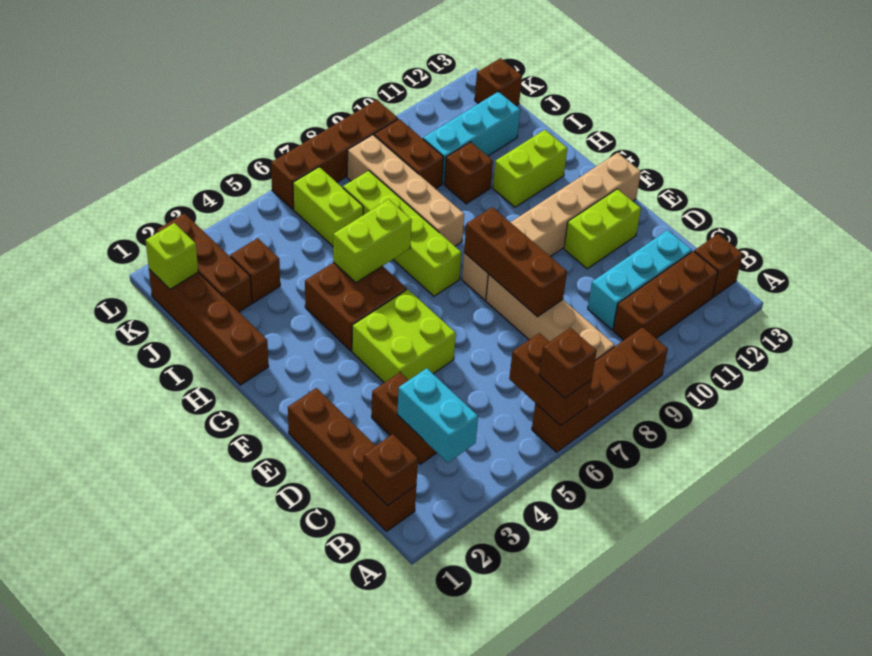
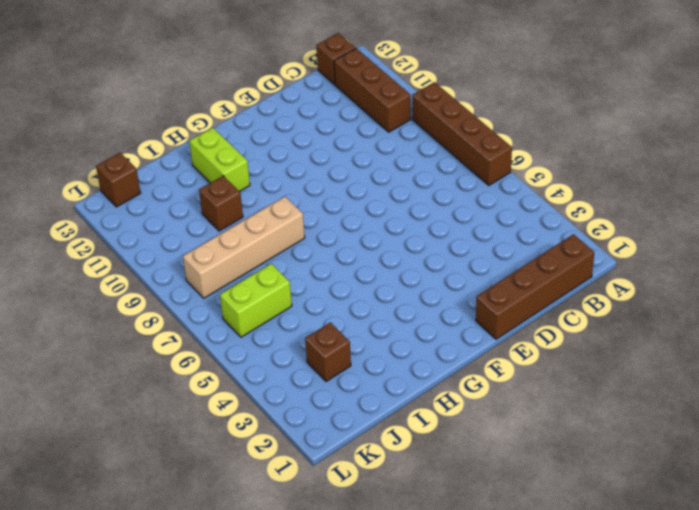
none -> tan 1x4 brick [486,274,615,360]
none -> brown 1x2 brick [372,373,437,464]
none -> cyan 1x3 brick [588,230,692,329]
none -> lime 2x2 brick [352,289,456,383]

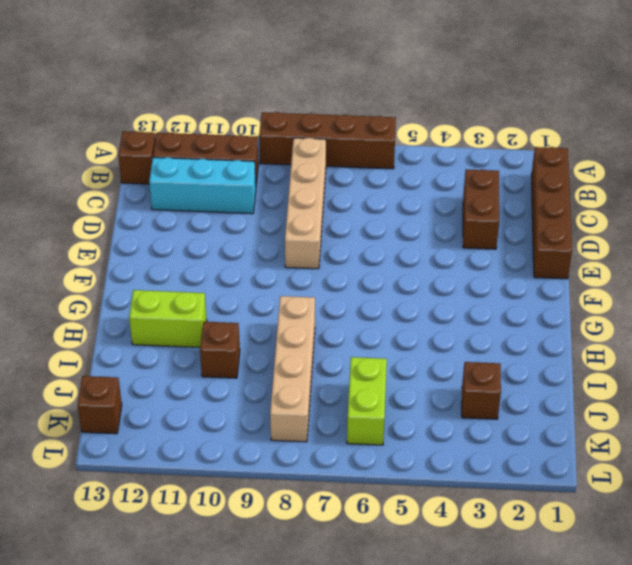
none -> lime 2x2 brick [352,289,456,383]
none -> lime 1x2 brick [564,189,641,269]
none -> tan 1x6 brick [462,153,641,300]
none -> brown 2x2 brick [305,262,407,351]

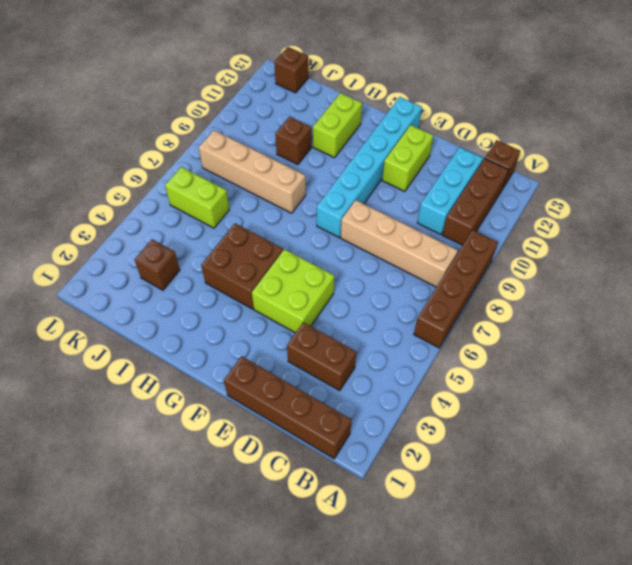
cyan 1x6 brick [317,97,422,237] -> tan 1x6 brick [462,153,641,300]
none -> lime 1x4 brick [343,171,462,296]
none -> brown 1x4 brick [149,269,269,385]
none -> brown 1x3 brick [157,213,252,312]
none -> brown 1x2 brick [374,119,444,189]

